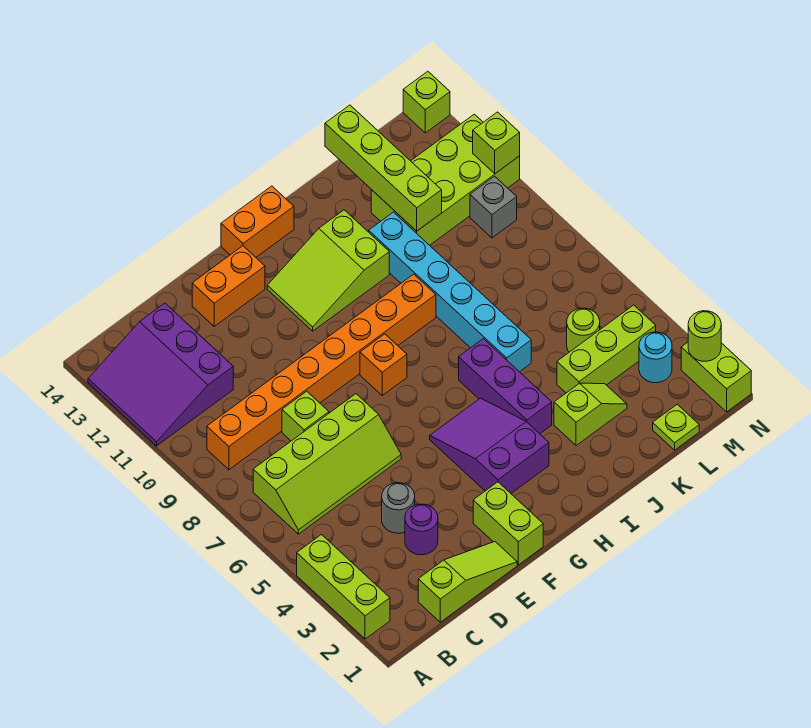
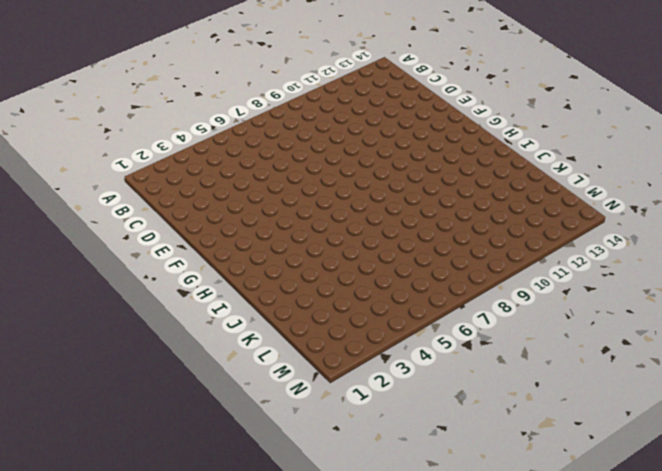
none -> lime 1x3 brick [297,535,390,639]
none -> purple 3x3 slope [88,303,233,446]
none -> lime 2x4 slope [253,394,401,534]

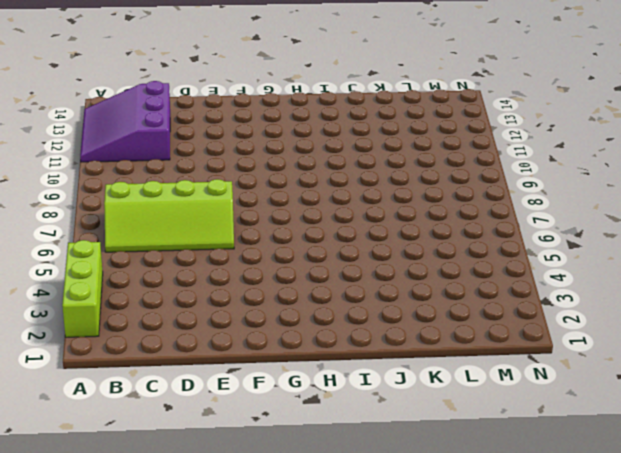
none -> orange 1x8 brick [207,274,436,470]
none -> lime 1x3 slope [418,542,517,622]
none -> purple 1x1 round brick [405,504,438,555]

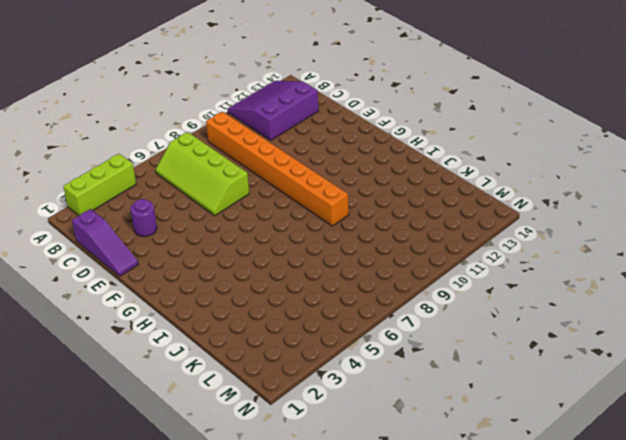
purple 1x3 slope [72,209,138,276] -> lime 1x3 slope [418,542,517,622]
none -> grey 1x1 round brick [382,483,415,533]
none -> lime 1x1 brick [282,391,329,441]
none -> orange 1x2 brick [192,246,265,326]

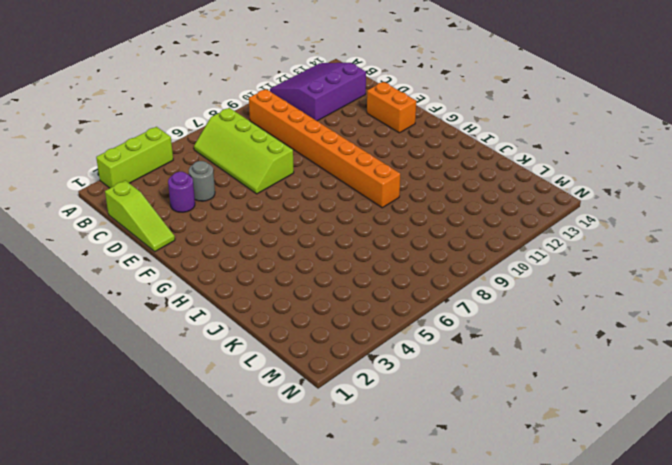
none -> lime 1x1 brick [282,391,329,441]
none -> lime 1x2 brick [473,482,543,565]
none -> purple 2x3 slope [430,398,549,493]

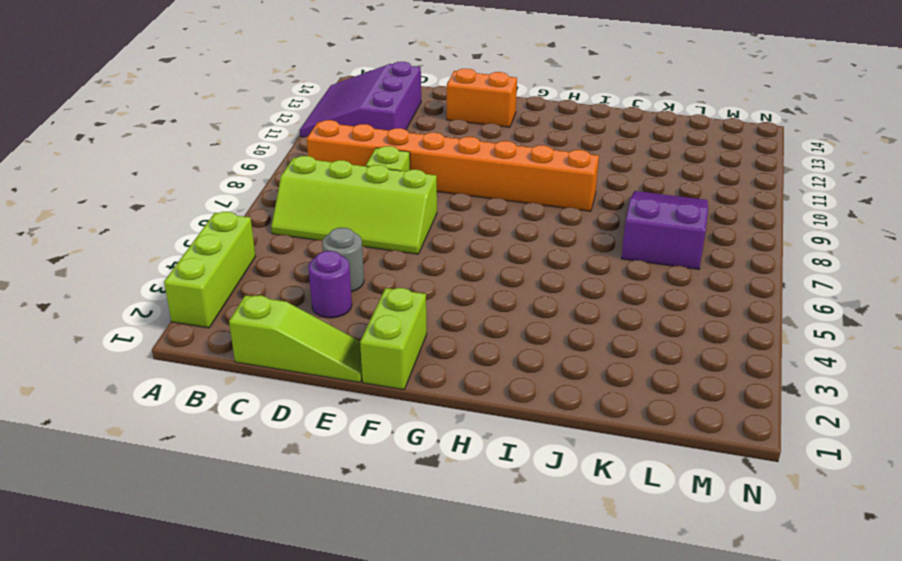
purple 2x3 slope [621,191,708,270] -> purple 2x3 slope moved to [430,398,549,493]
none -> orange 1x1 brick [360,334,407,395]
none -> lime 2x3 slope [267,210,389,331]
none -> orange 1x2 brick [221,186,294,257]

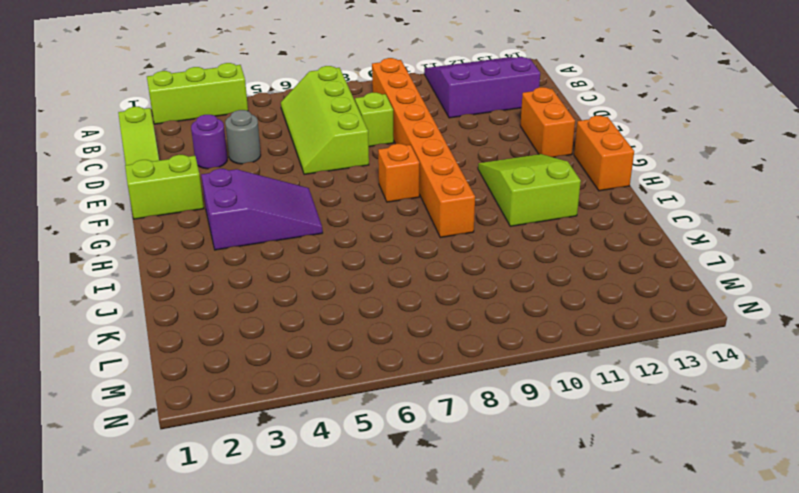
none -> purple 1x3 brick [459,339,552,434]
none -> lime 1x2 slope [554,383,627,446]
none -> cyan 1x6 brick [369,212,531,372]

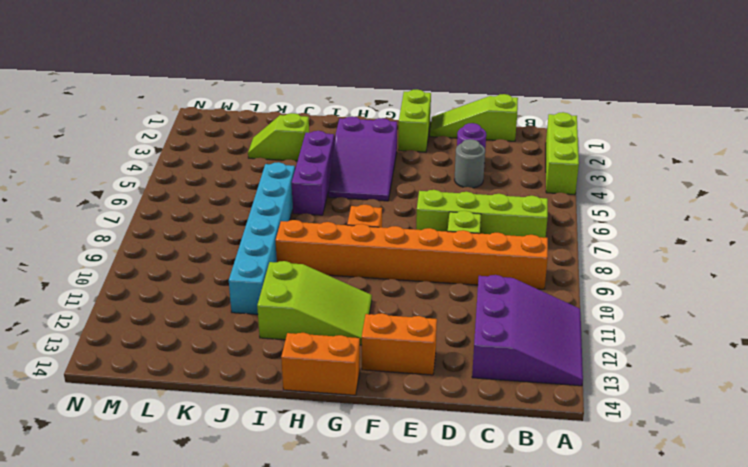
none -> lime 1x3 brick [557,305,656,393]
none -> lime 2x4 brick [371,114,520,245]
none -> lime 1x1 plate [653,404,699,450]

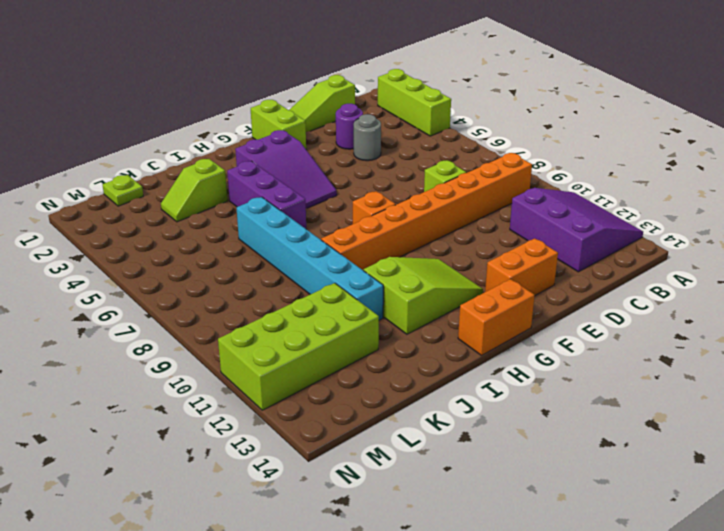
none -> lime 2x4 slope [253,394,401,534]
none -> lime 1x3 brick [557,305,656,393]
none -> lime 1x1 round brick [567,308,600,352]

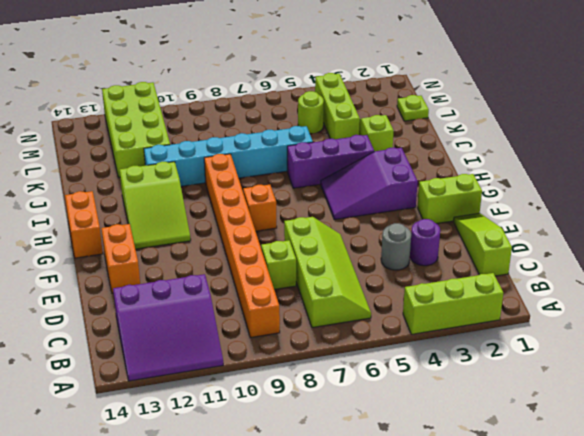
none -> cyan 1x1 round brick [639,332,672,383]
none -> grey 1x1 brick [470,176,517,238]
none -> lime 1x2 brick [681,342,751,412]

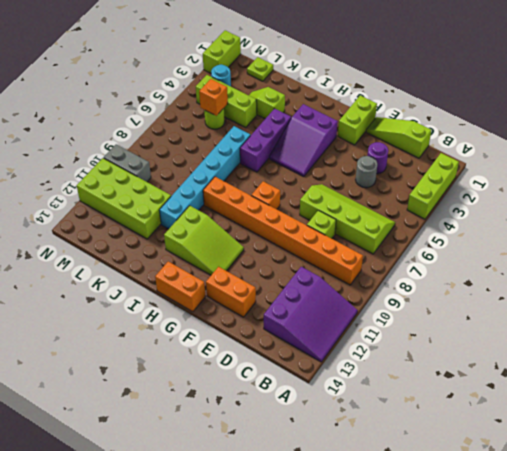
orange 1x1 brick [199,79,228,116] -> none
grey 1x2 brick [104,144,151,182] -> grey 1x1 brick [470,176,517,238]
none -> lime 1x1 brick [403,71,450,133]
none -> lime 1x4 brick [325,105,442,231]
none -> lime 1x1 round brick [688,311,721,361]

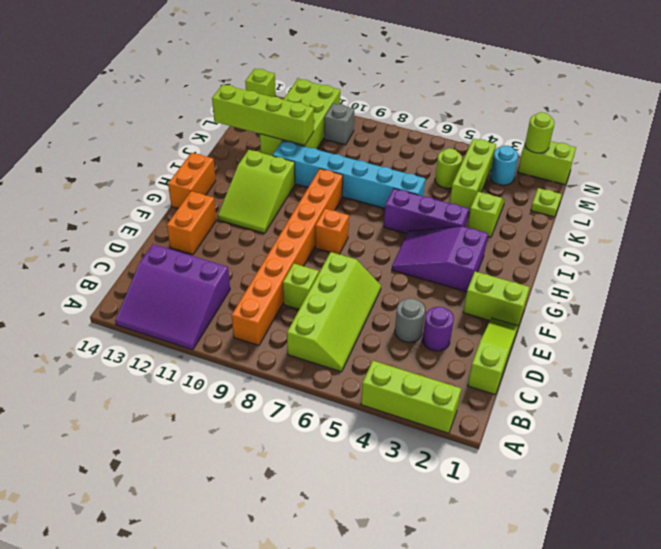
none -> lime 1x1 brick [473,112,520,174]

